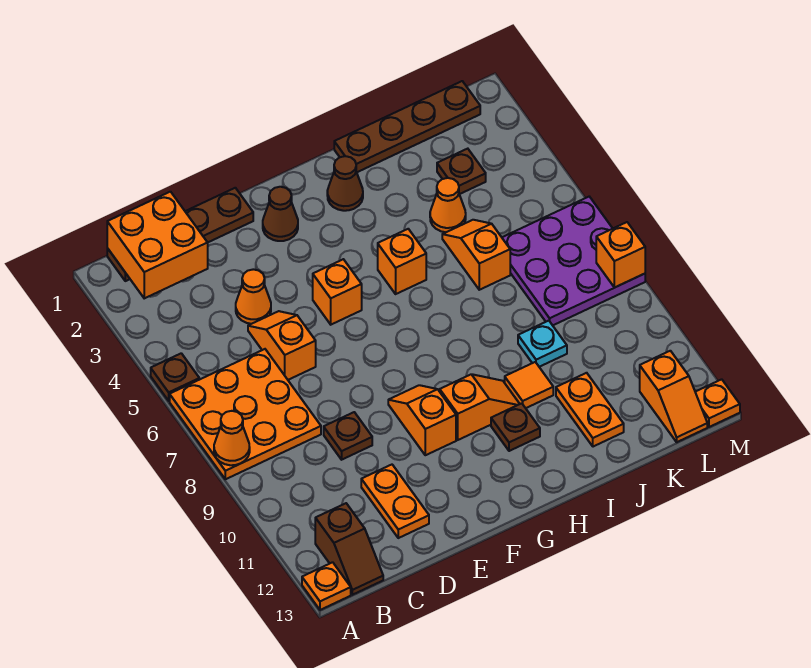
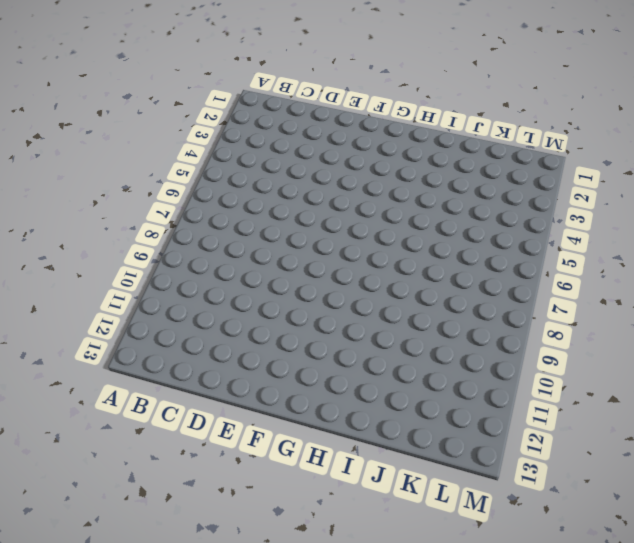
none -> brown 1x1 plate [151,353,199,401]
none -> orange 3x3 plate [170,349,321,479]
none -> orange 1x1 plate [302,562,351,610]

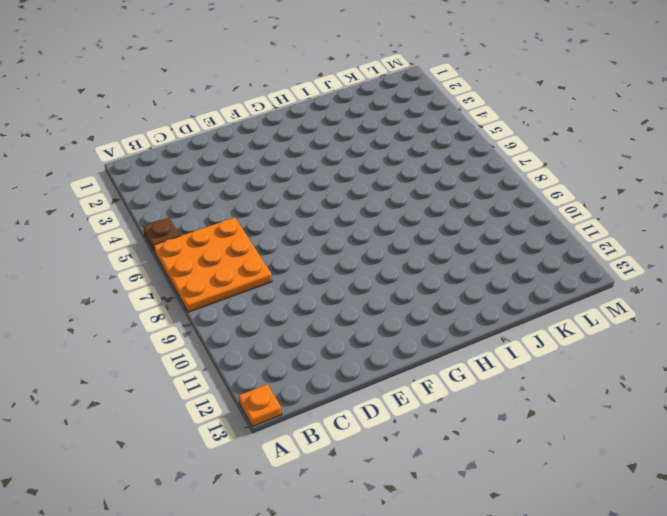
none -> brown 1x4 plate [107,188,253,281]
none -> brown 1x2 slope [315,503,383,595]
none -> orange 1x1 cone [236,269,271,324]

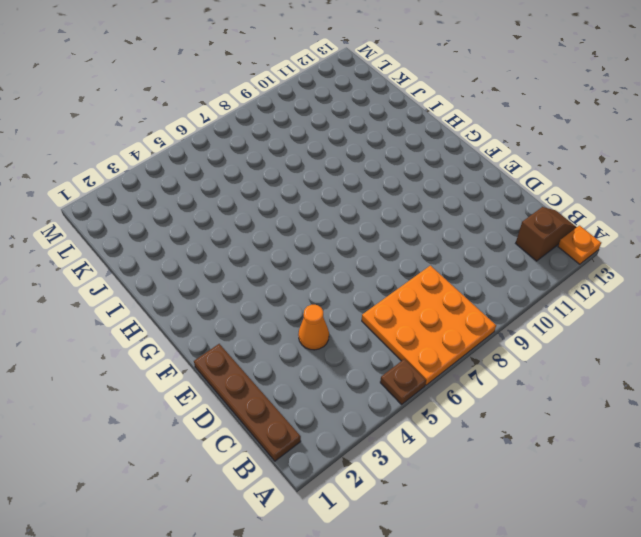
none -> orange 1x2 slope [248,311,316,380]
none -> brown 1x1 plate [324,412,372,460]
none -> orange 1x2 plate [361,465,429,538]

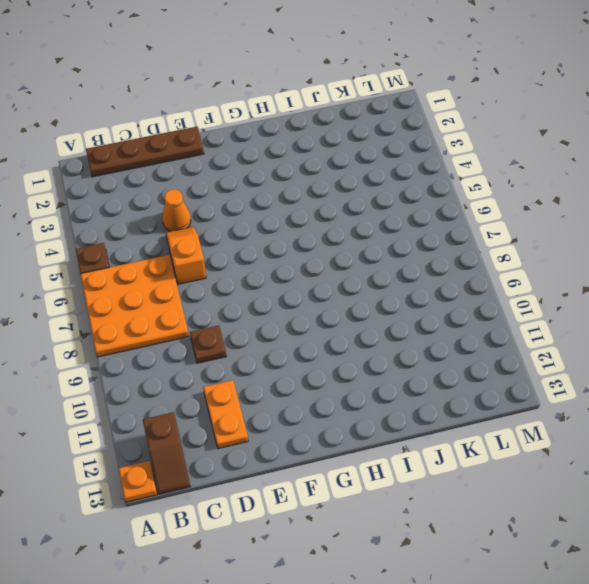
none -> brown 1x1 cone [263,187,298,241]
none -> orange 1x1 brick [313,259,362,325]
none -> orange 1x2 slope [388,385,456,455]

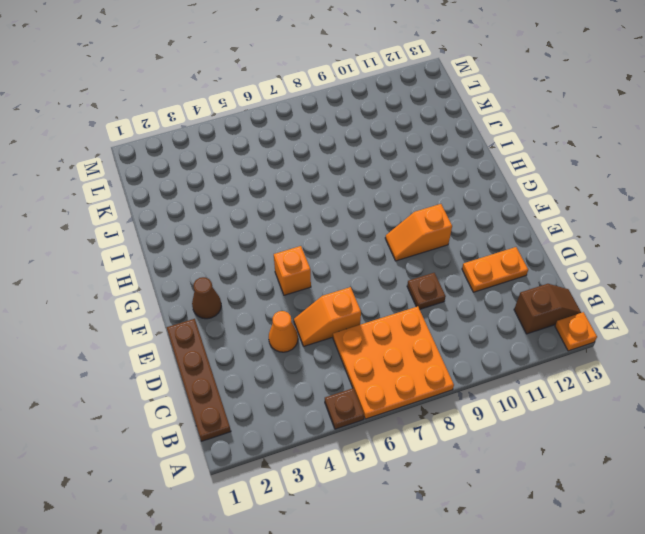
none -> orange 1x2 slope [440,374,519,440]
none -> brown 1x1 cone [327,156,363,211]
none -> orange 1x1 brick [378,229,426,294]

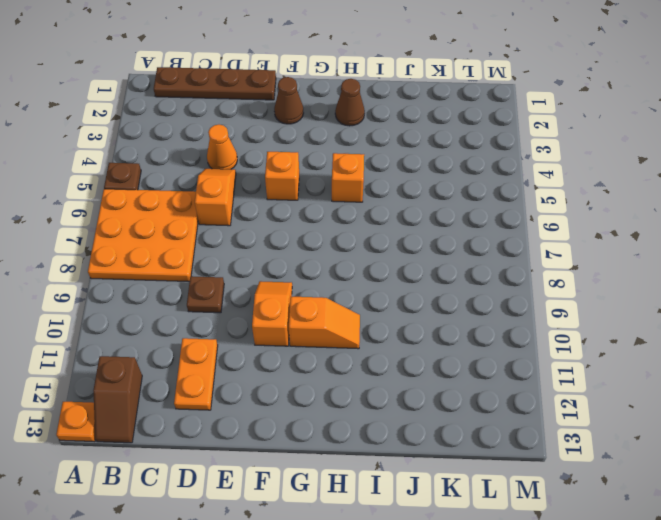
none -> brown 1x1 plate [491,403,540,451]
none -> brown 1x4 plate [334,81,480,172]
none -> orange 1x1 tile [505,362,553,408]

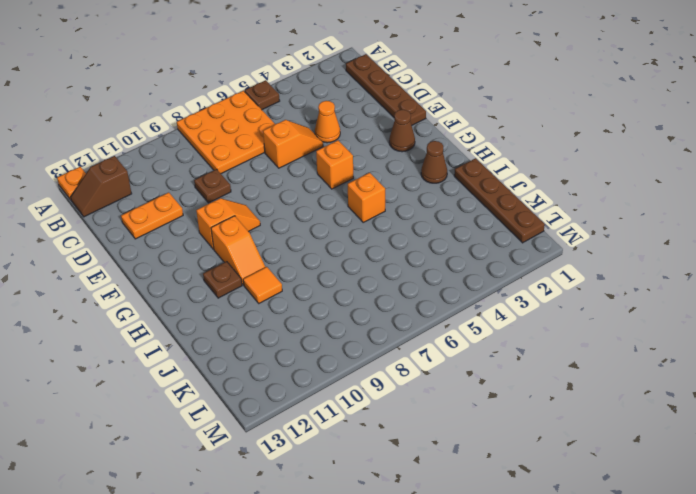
none -> orange 1x1 cone [430,178,466,232]
none -> orange 1x2 slope [442,220,510,290]
none -> cyan 1x1 plate [518,321,567,367]

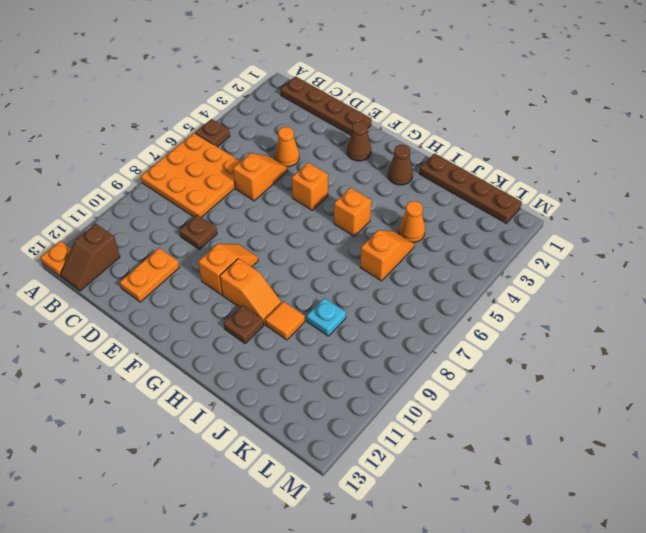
none -> orange 1x2 plate [556,373,624,447]
none -> brown 1x1 plate [437,149,486,194]
none -> purple 3x3 plate [502,197,645,325]

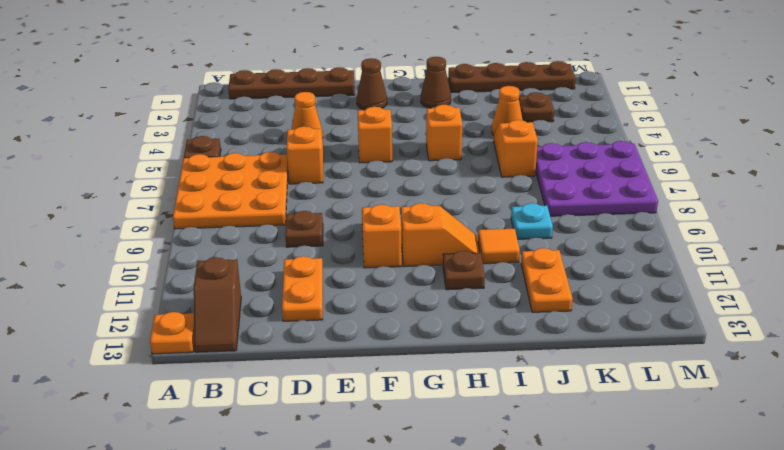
none -> orange 1x2 slope [640,351,707,442]
none -> orange 1x1 plate [695,379,740,427]
none -> orange 1x1 cone [214,411,250,465]

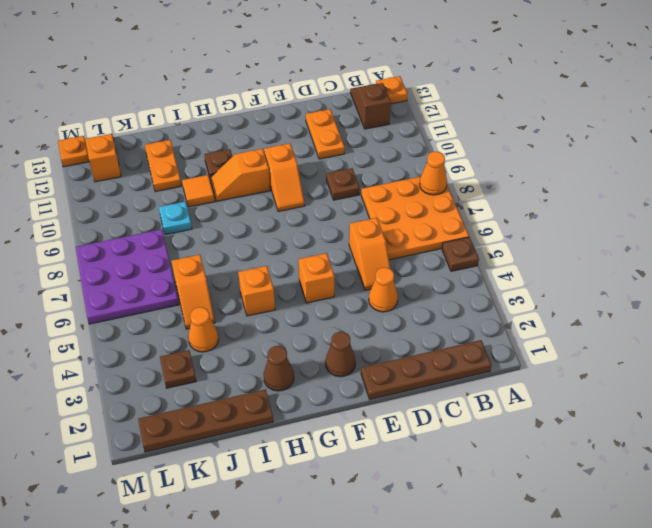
none -> orange 2x2 brick [107,192,208,298]
none -> orange 1x1 brick [596,222,645,287]

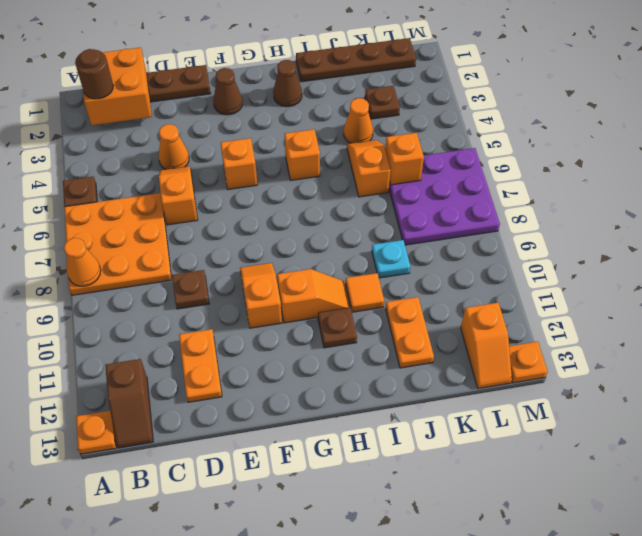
brown 1x1 round brick [75,49,113,99] -> none
orange 1x1 brick [385,133,424,185] -> orange 1x1 brick moved to [596,222,645,287]

